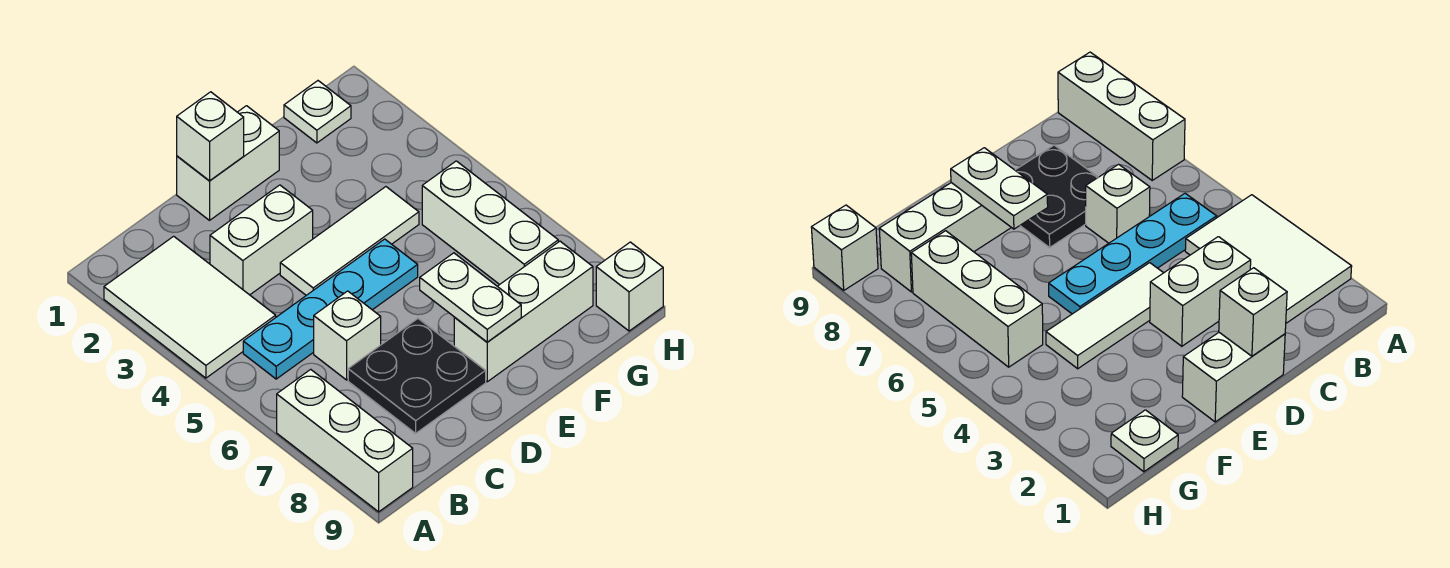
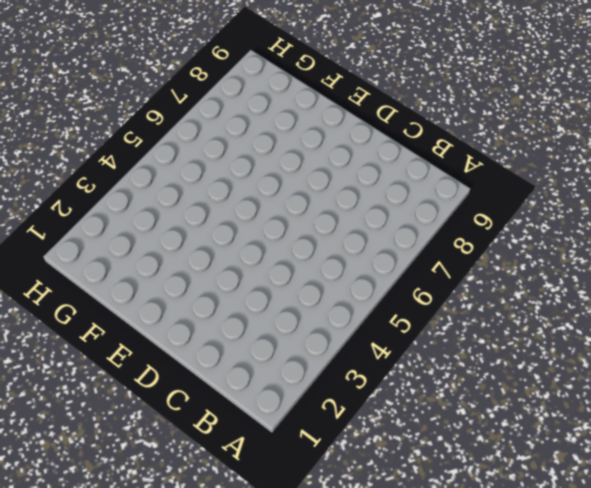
none -> white 2x3 tile [104,236,276,378]
none -> white 1x3 brick [277,369,413,512]
none -> cyan 1x4 plate [243,239,418,379]

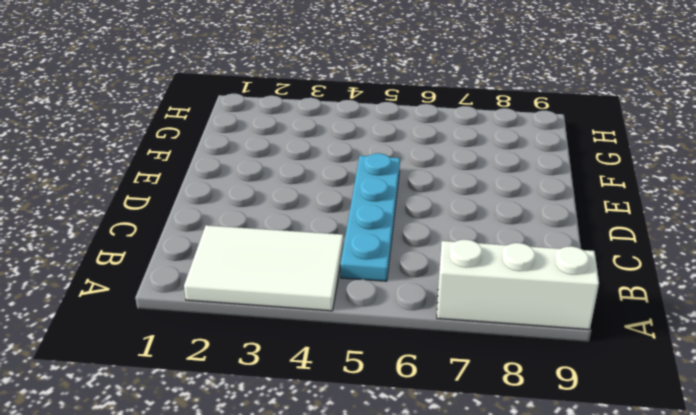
none -> white 1x2 brick [210,185,313,295]
none -> white 1x1 brick [314,291,381,380]
none -> black 2x2 plate [348,319,486,433]

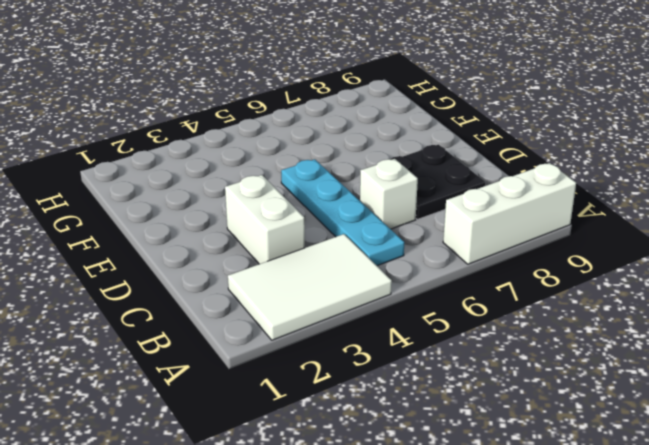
none -> white 1x2 brick [177,106,279,220]
none -> white 1x3 tile [280,187,419,295]
none -> white 1x3 brick [454,241,593,382]

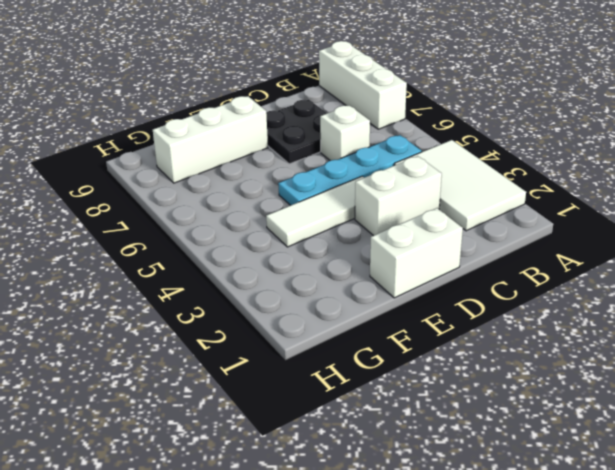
none -> white 1x1 plate [284,81,351,143]
none -> white 1x3 brick [422,161,558,285]
none -> white 1x1 brick [596,242,663,331]

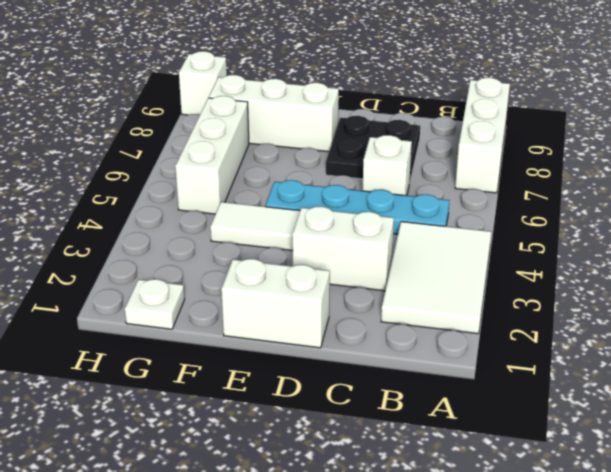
none -> white 1x1 brick [177,92,244,181]
none -> white 1x2 plate [420,253,521,342]

